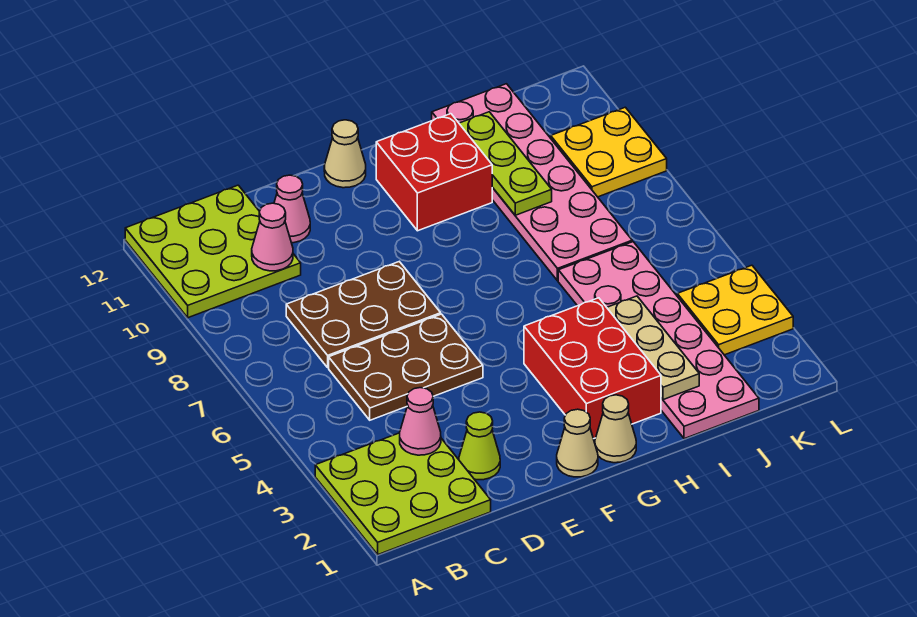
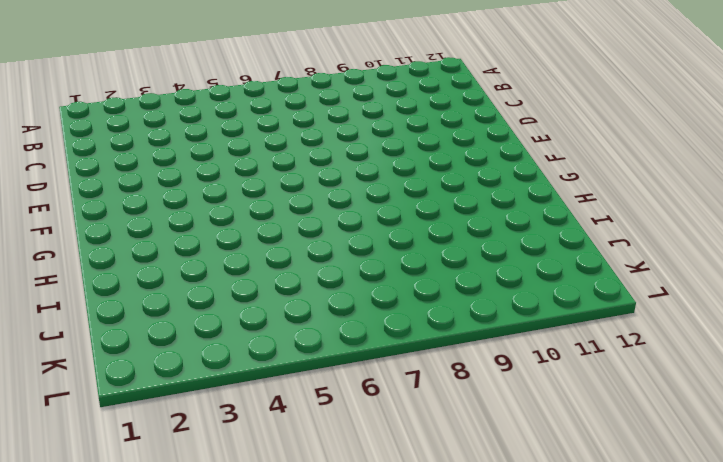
none -> lime 3x3 plate [315,433,491,554]
none -> lime 3x3 plate [125,185,301,318]
none -> brown 2x3 plate [329,314,483,420]

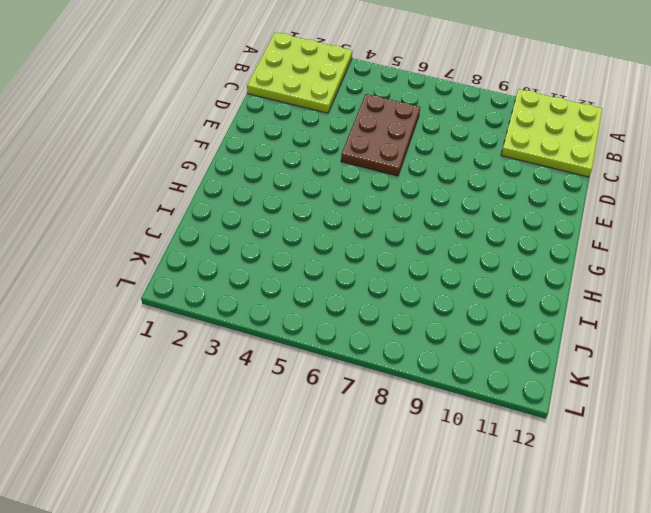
none -> brown 2x3 plate [286,262,441,368]
none -> lime 1x1 cone [459,412,500,480]
none -> pink 1x1 cone [274,175,310,243]

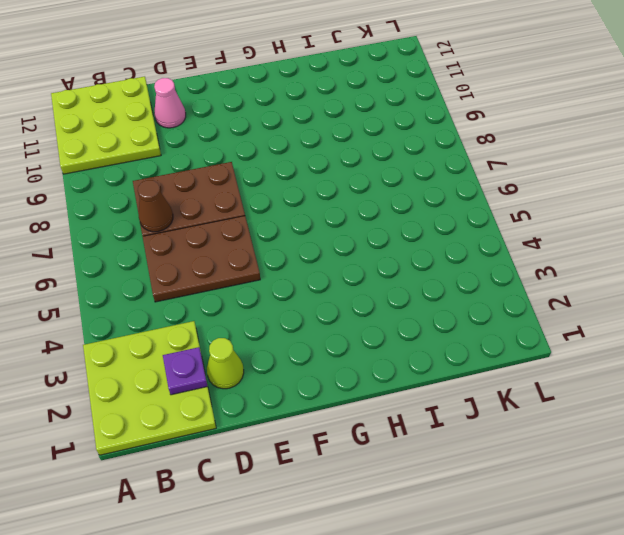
purple 1x1 plate [163,347,208,395] -> none
brown 1x1 cone [138,180,173,232] -> none
none -> tan 1x1 cone [557,409,598,477]
none -> tan 1x1 cone [324,120,366,188]
none -> tan 1x1 cone [595,395,636,463]

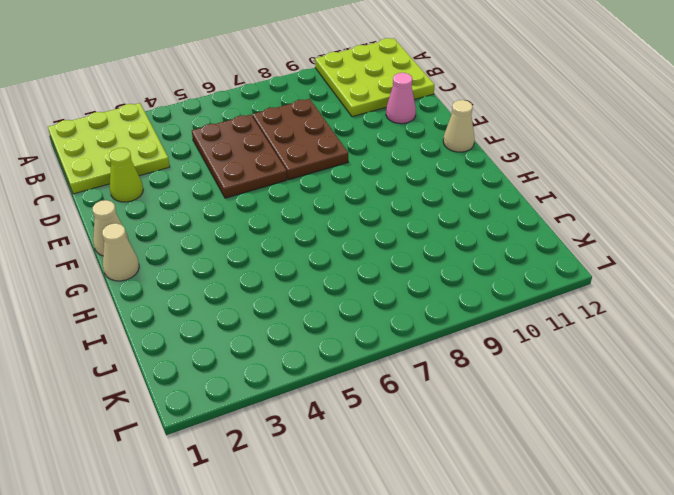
none -> red 2x3 brick [524,298,661,439]
none -> red 2x2 brick [376,114,492,231]
none -> pink 2x6 plate [558,242,759,439]

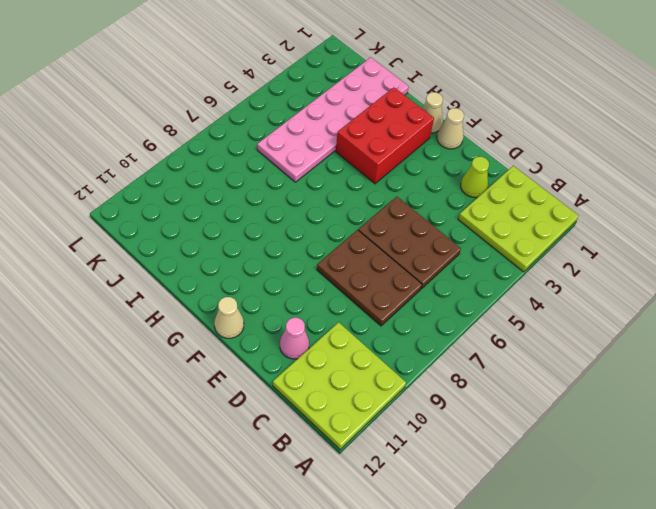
none -> red 2x2 brick [376,114,492,231]
none -> pink 2x6 plate [432,84,632,281]
none -> yellow 2x2 plate [677,265,793,355]

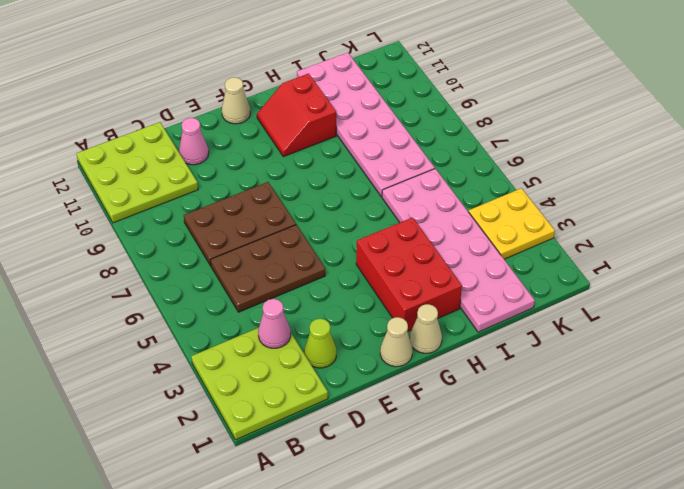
red 2x2 slope [257,74,336,157] -> red 2x2 brick [376,114,492,231]
none -> yellow 2x2 plate [551,107,667,197]
none -> pink 1x1 cone [252,203,293,271]
none -> tan 1x3 plate [607,296,699,400]

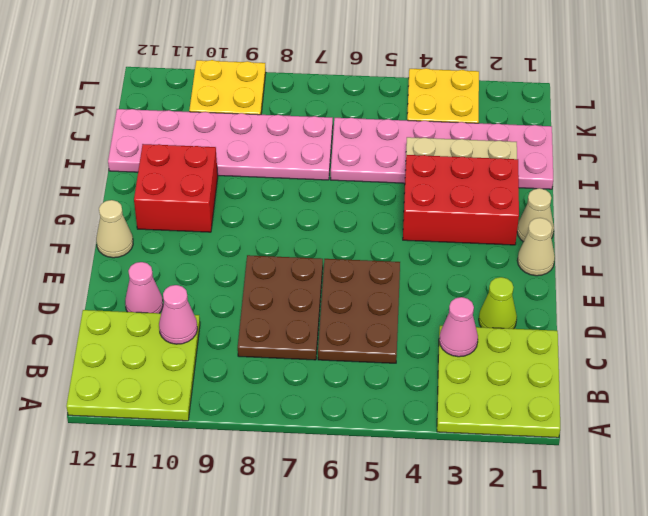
none -> lime 1x3 plate [459,112,552,215]

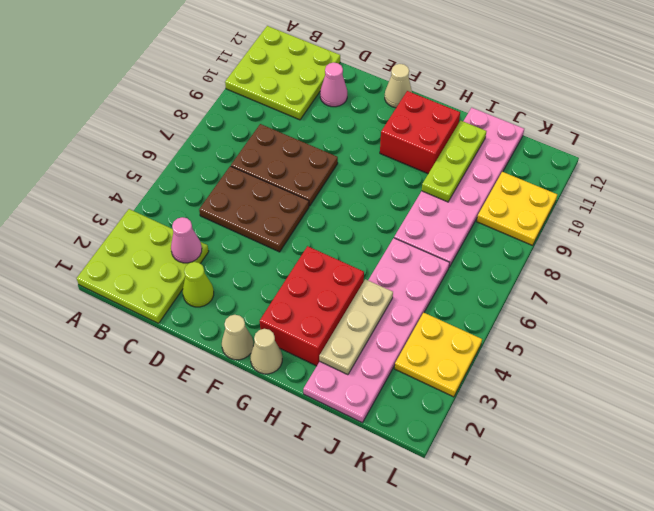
none -> pink 1x1 cone [252,203,293,271]

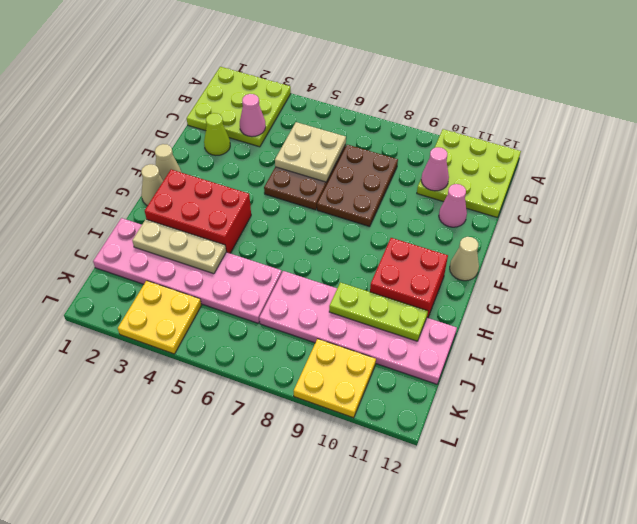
tan 2x2 plate [275,122,346,182] -> none

